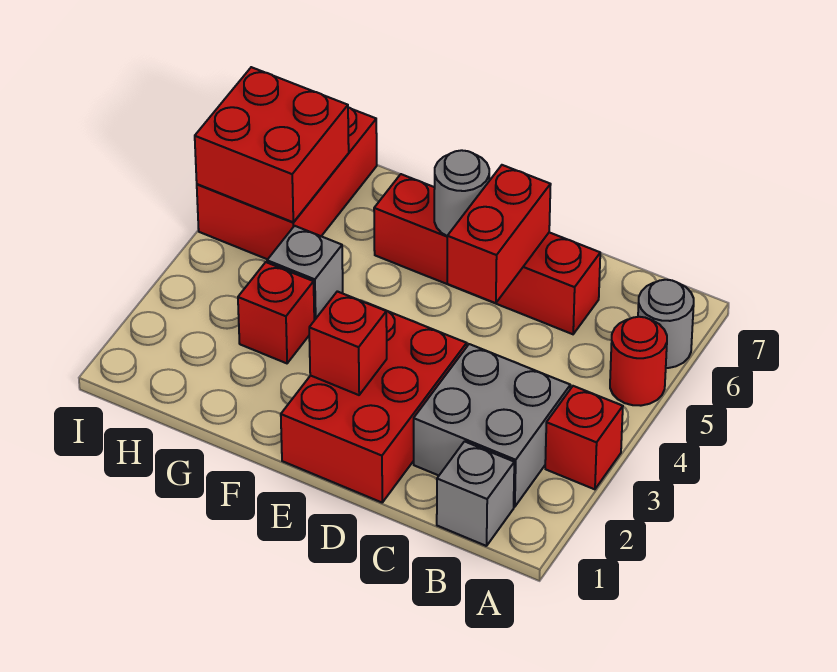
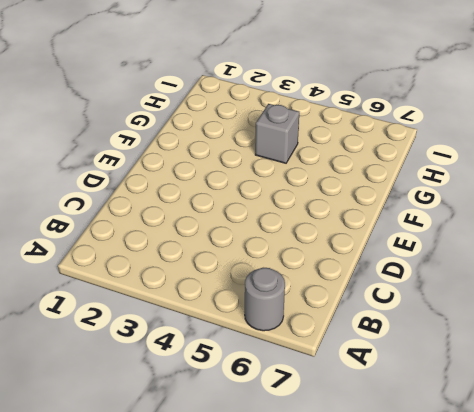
none -> red 1x1 brick [545,386,623,489]
none -> red 1x1 round brick [610,317,667,406]
none -> grey 1x1 brick [437,441,514,546]

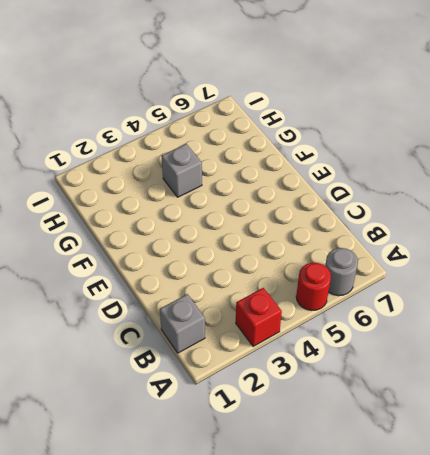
none -> grey 2x2 brick [414,344,570,507]
none -> red 1x4 brick [374,174,600,334]
none -> red 2x3 brick [281,303,467,502]

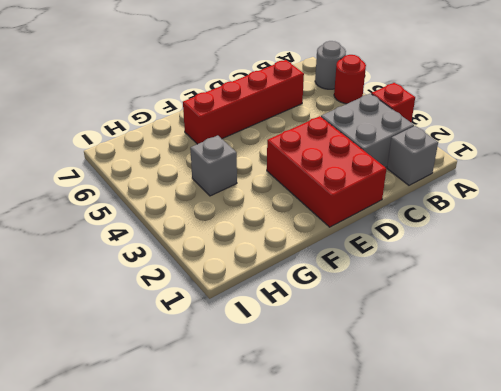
none -> red 1x1 brick [238,262,314,363]
none -> red 2x3 brick [197,107,377,259]
none -> red 1x2 brick [447,165,551,303]

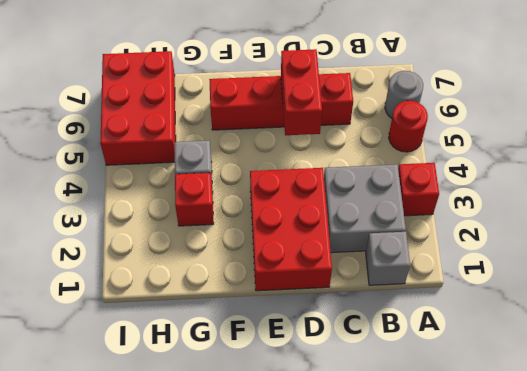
none -> red 1x1 brick [309,291,387,395]
none -> grey 1x1 round brick [434,150,489,236]
none -> red 2x2 brick [195,67,349,222]

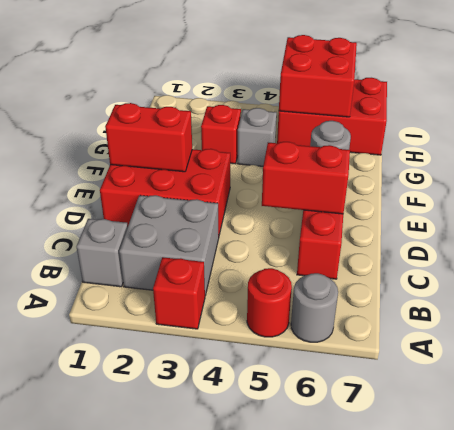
red 1x2 brick [105,103,192,172] -> red 1x1 brick [309,291,387,395]

